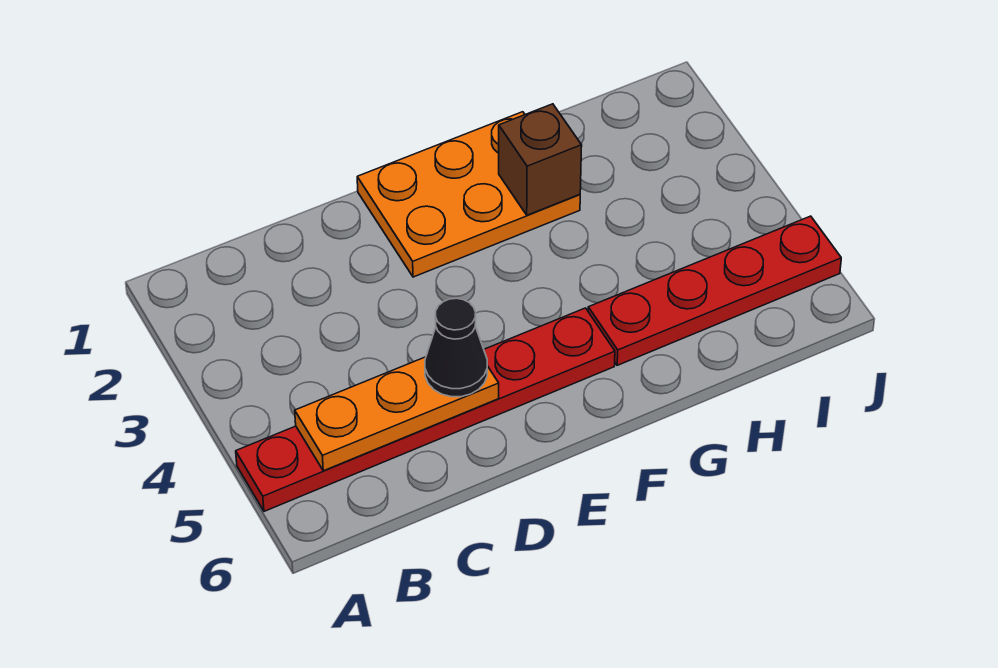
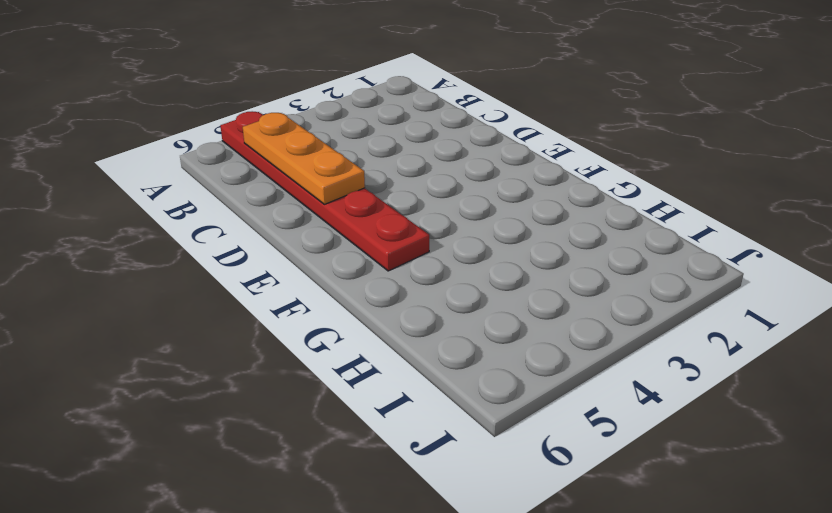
none -> orange 2x3 plate [357,112,580,277]
none -> red 1x4 plate [588,216,841,365]

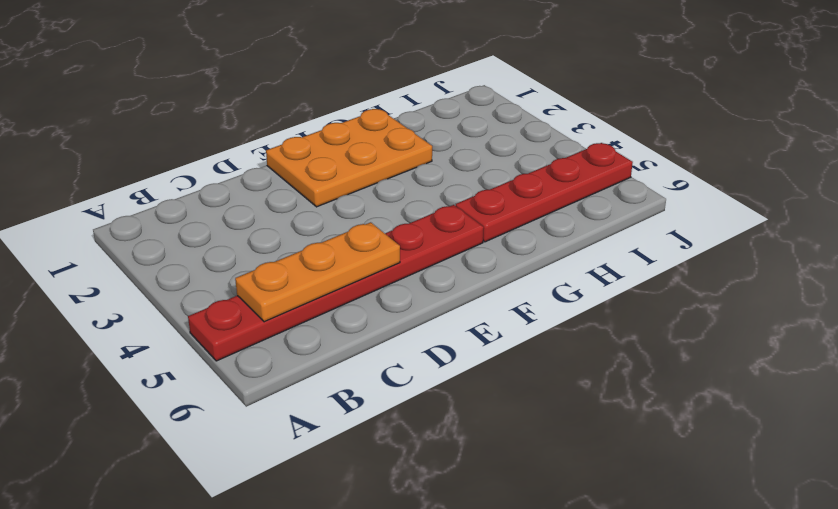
none -> brown 1x1 brick [499,104,582,215]
none -> black 1x1 cone [425,298,487,397]

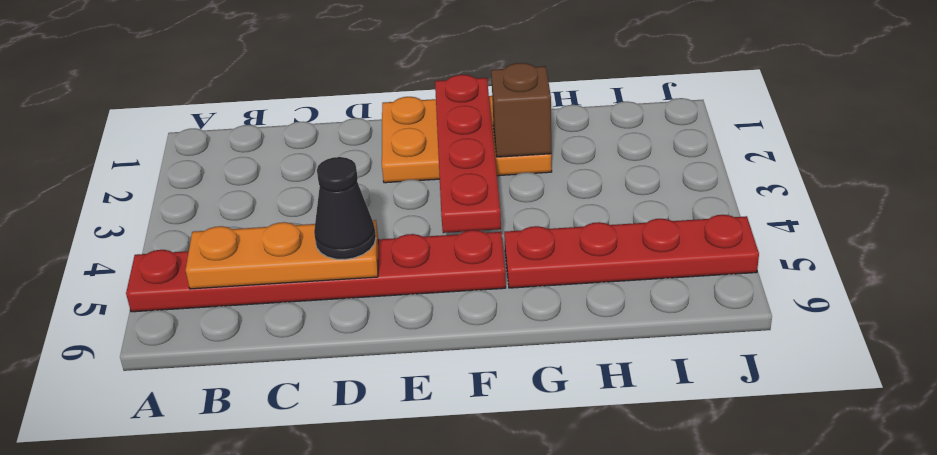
red 1x4 plate [435,75,501,233] -> none

